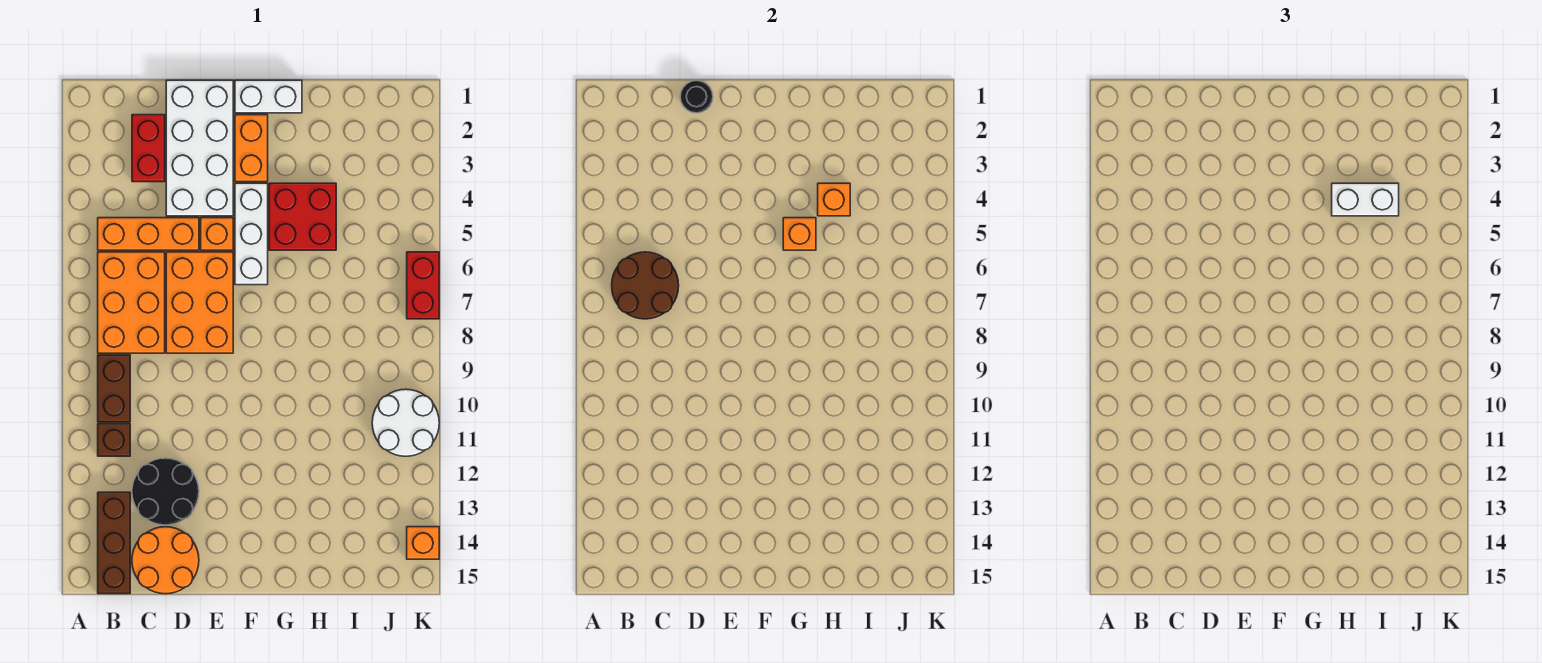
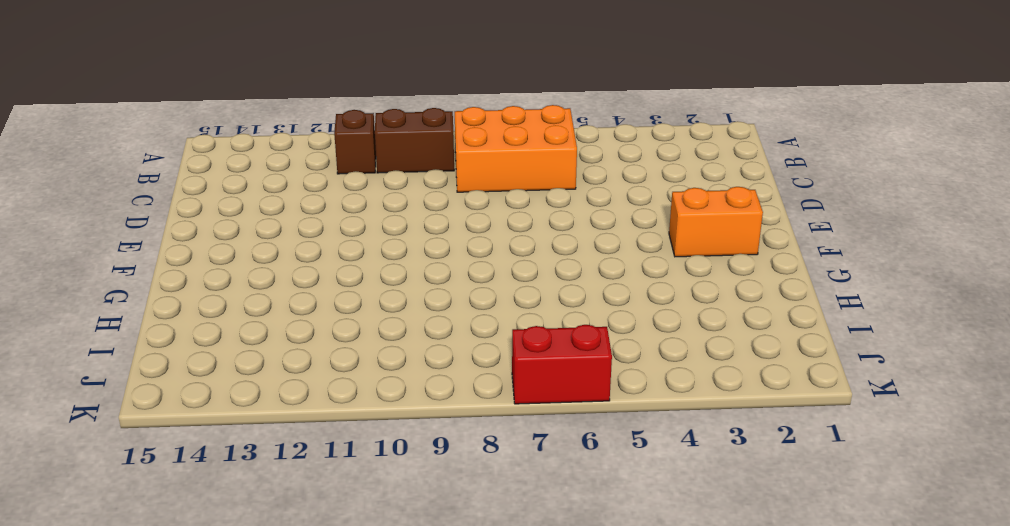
none -> orange 1x3 brick [98,218,199,250]
none -> brown 1x3 brick [98,492,130,594]
none -> red 1x2 brick [132,115,165,182]

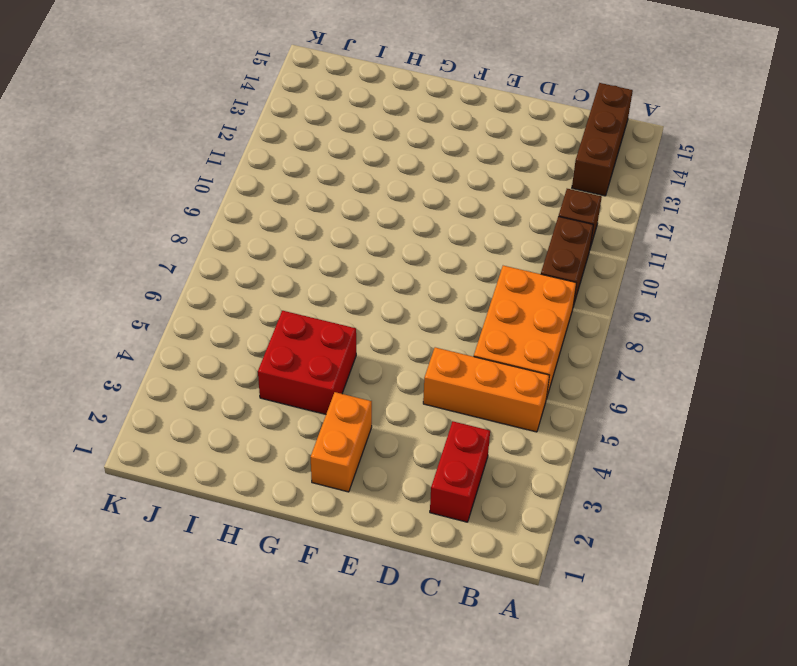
none -> black 2x2 round brick [132,458,199,525]
none -> orange 2x2 round brick [132,527,199,594]
none -> white 2x4 brick [166,80,233,216]

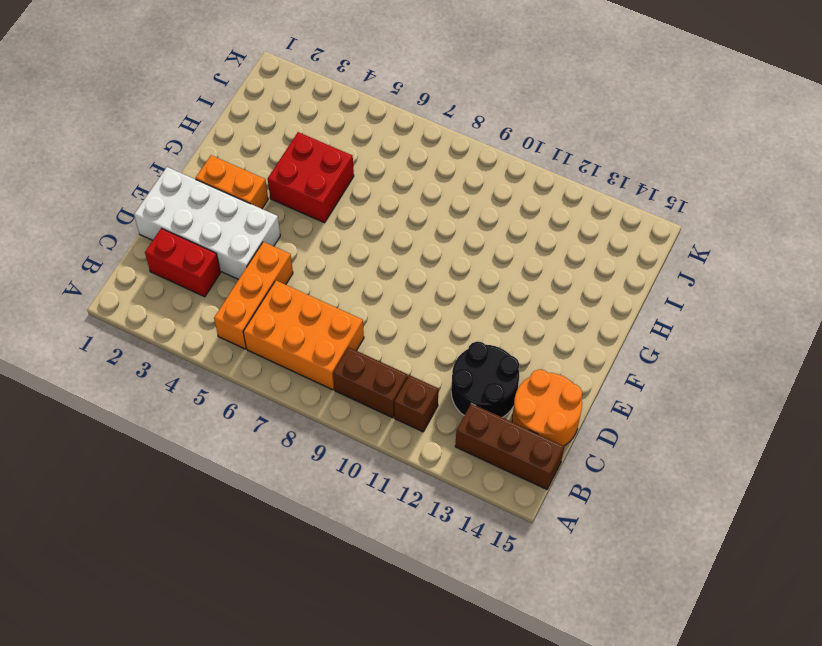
none -> orange 2x3 brick [166,252,233,353]
none -> orange 1x1 brick [201,218,233,250]
none -> white 1x2 brick [235,80,302,113]

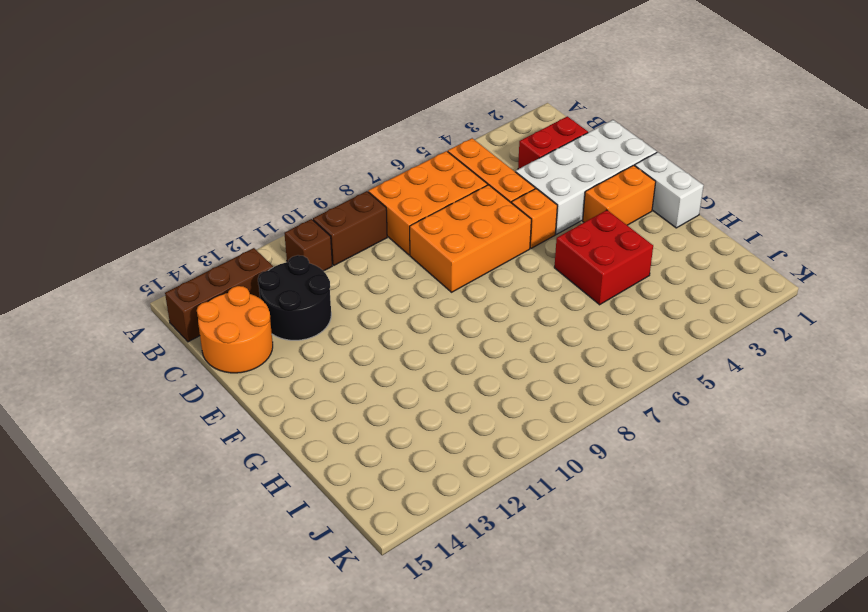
none -> white 1x3 brick [235,183,268,285]
none -> white 2x2 round brick [372,389,439,456]
none -> red 1x2 brick [407,252,439,319]

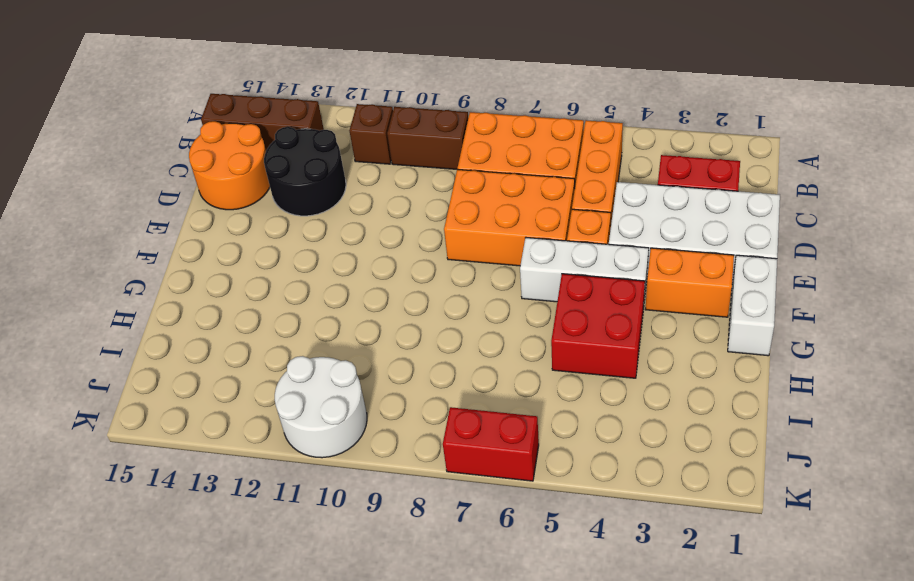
none -> orange 1x1 brick [407,527,439,559]
none -> brown 2x2 round brick [612,252,679,319]
none -> black 1x1 round brick [680,80,713,113]

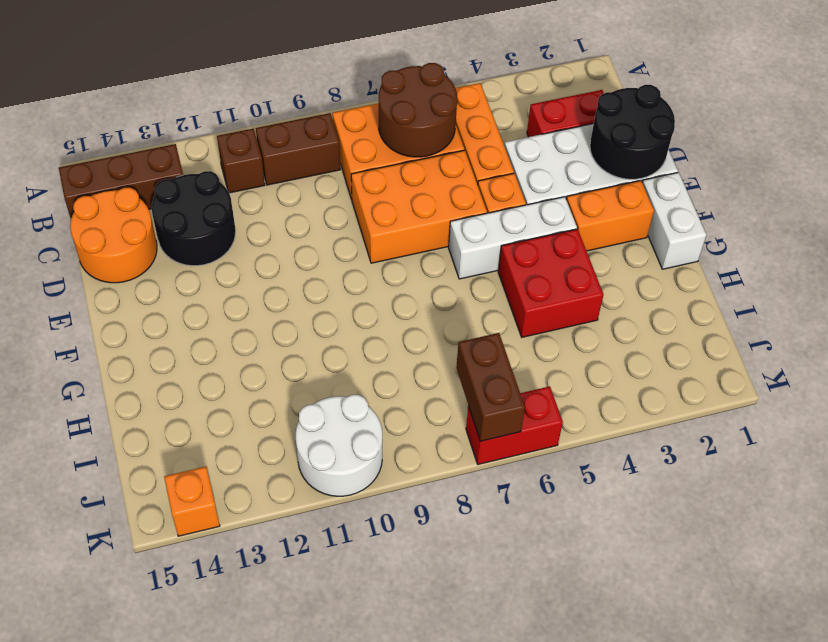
black 2x2 round brick [590,85,675,179] -> black 1x1 round brick [680,80,713,113]
brown 1x2 brick [456,333,525,441] -> none
none -> orange 1x1 brick [783,218,816,250]
none -> orange 1x1 brick [818,183,850,216]
none -> white 1x2 brick [1332,183,1399,216]

